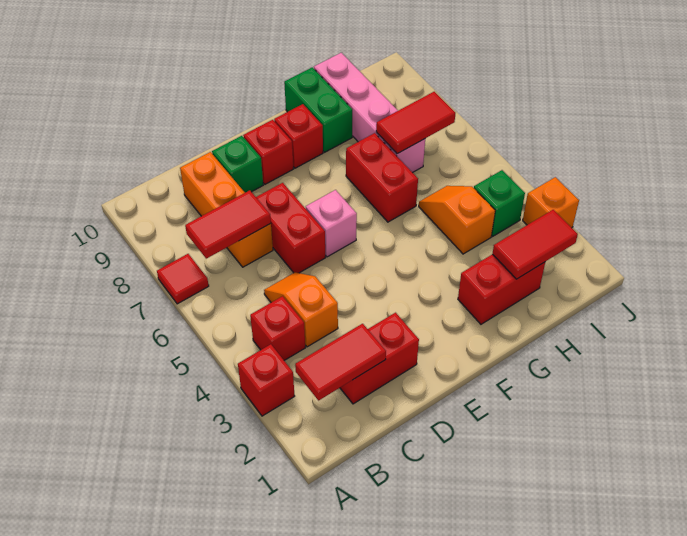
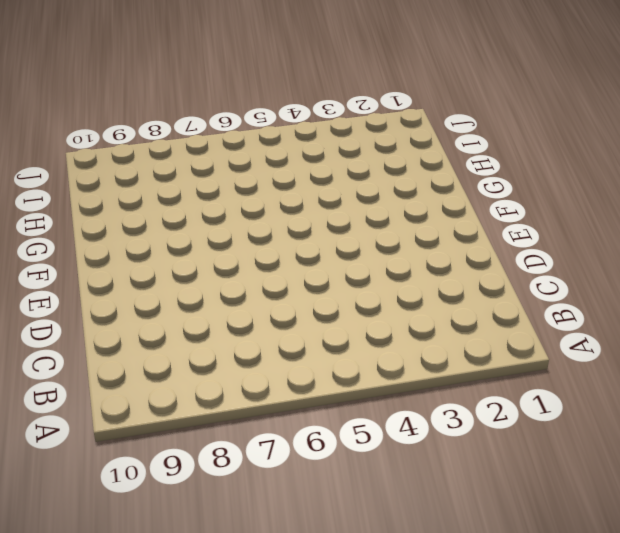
none -> red 1x1 brick [238,344,294,416]
none -> red 1x1 tile [157,254,209,304]
none -> red 1x1 brick [250,296,305,360]

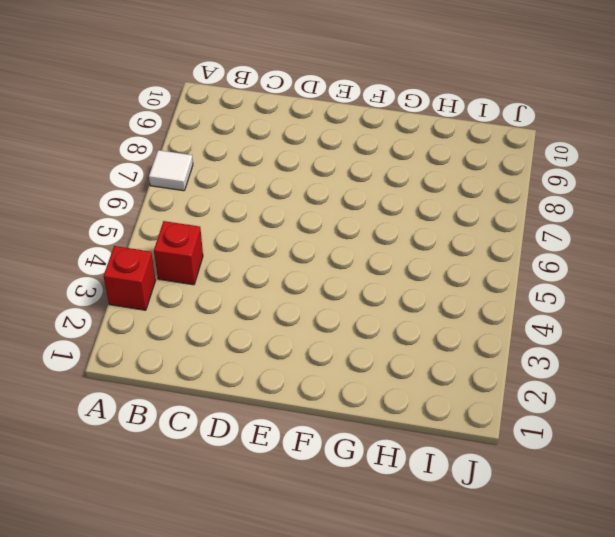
white 1x1 tile [149,150,193,191] -> red 1x1 tile [157,254,209,304]
none -> red 1x2 brick [340,313,419,404]
none -> orange 1x2 slope [264,272,338,347]
none -> orange 1x3 brick [180,152,273,267]

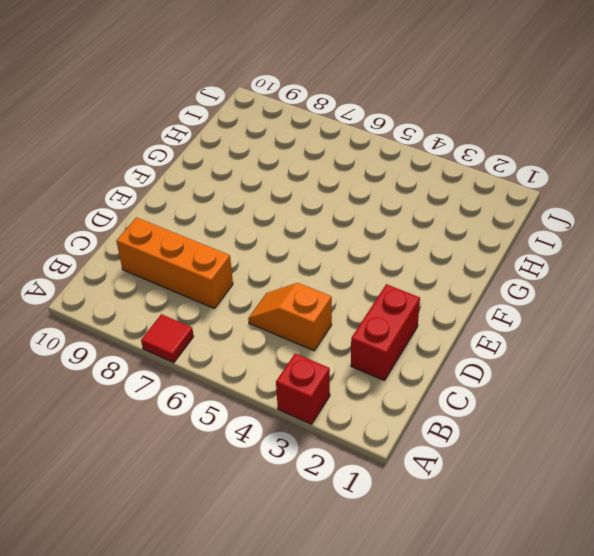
none -> red 1x1 brick [250,296,305,360]
none -> red 1x2 brick [256,183,325,273]
none -> green 1x1 brick [212,136,263,193]

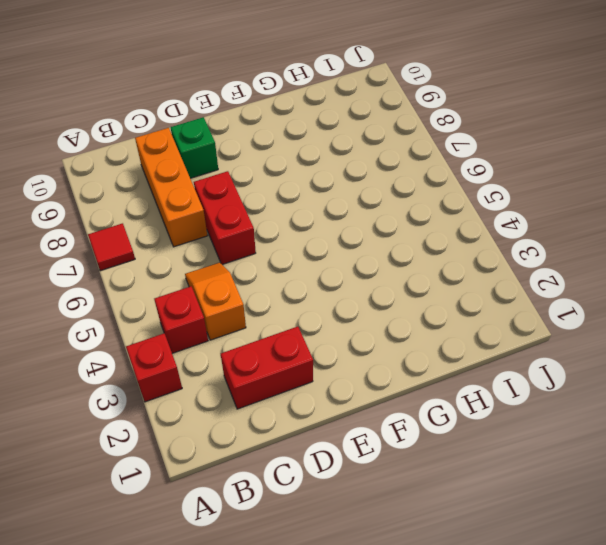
none -> pink 1x1 brick [306,190,357,257]
none -> red 1x1 brick [243,120,293,184]
none -> red 1x1 brick [274,104,323,168]

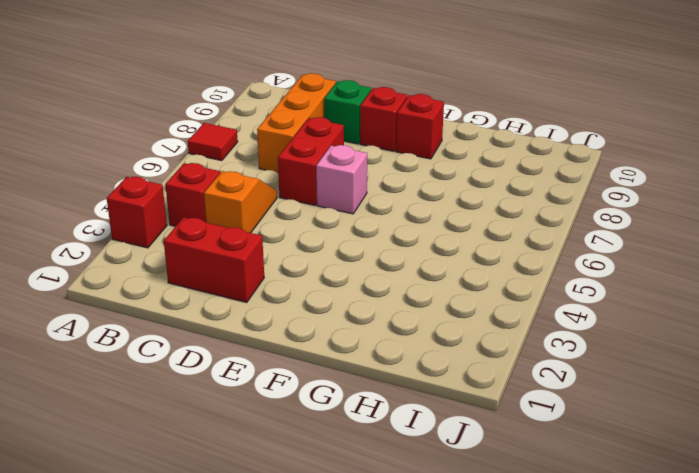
none -> red 1x2 brick [458,254,545,324]
none -> red 1x2 brick [346,133,418,222]
none -> green 1x2 brick [284,67,352,152]

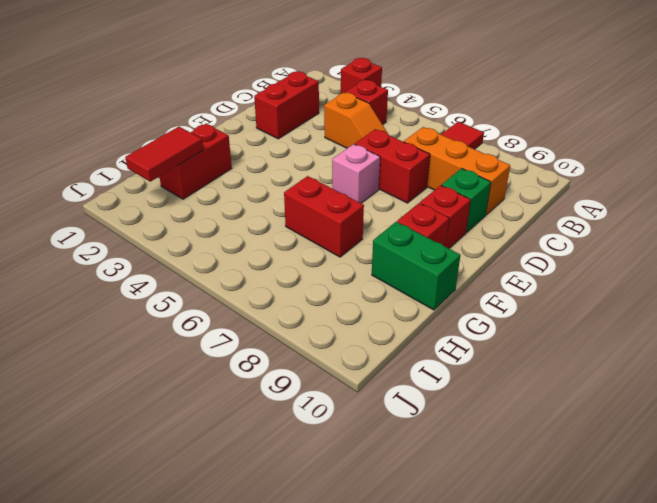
none -> orange 1x2 slope [419,186,495,254]
none -> pink 1x4 brick [314,53,425,173]
none -> green 1x1 brick [474,170,525,236]

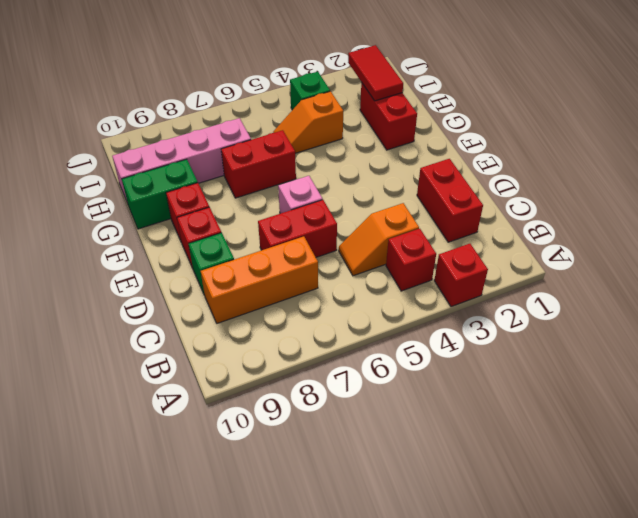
none -> red 1x1 tile [157,254,209,304]
none -> orange 1x1 brick [523,177,579,228]
none -> red 1x2 tile [295,324,386,401]

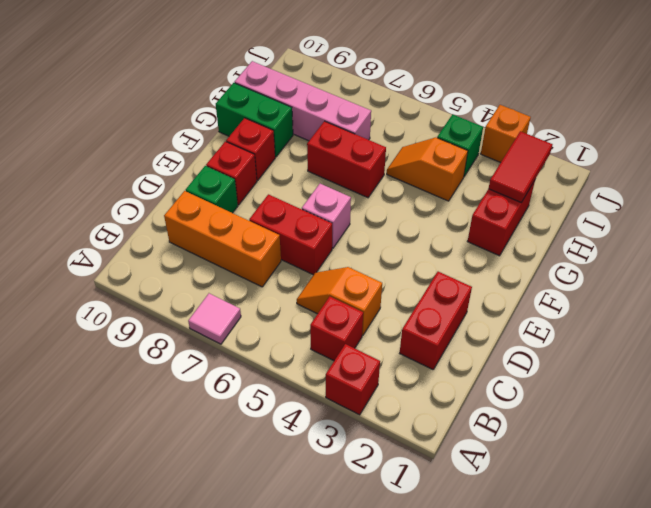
pink 1x1 tile [188,293,241,344] -> red 1x1 tile [157,254,209,304]
none -> red 1x2 tile [295,324,386,401]
none -> red 1x2 tile [185,190,271,259]
none -> red 1x2 tile [376,92,455,154]

